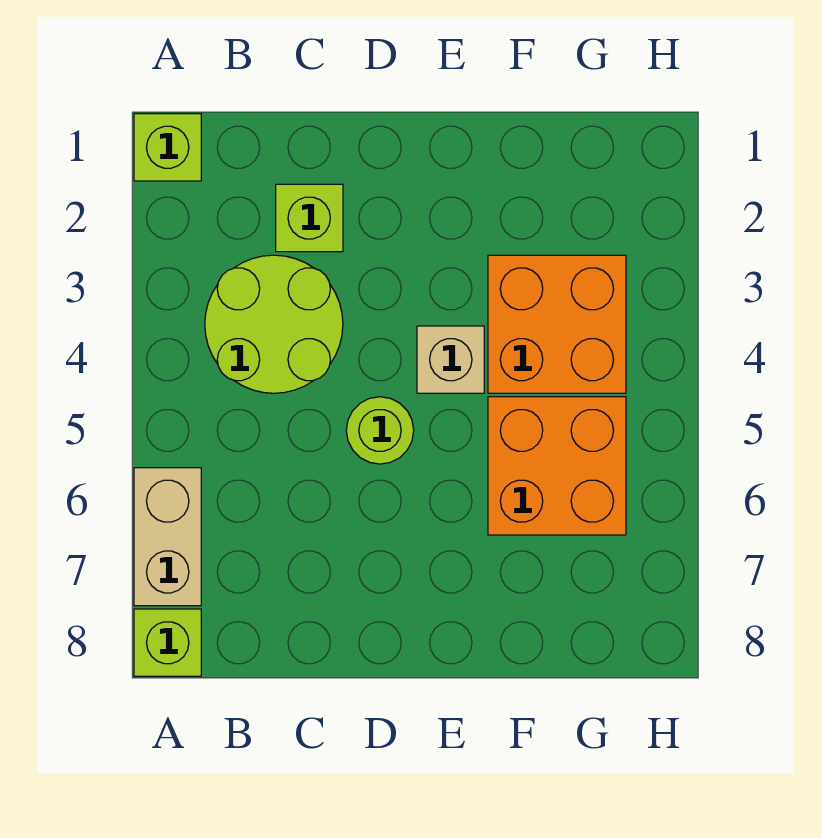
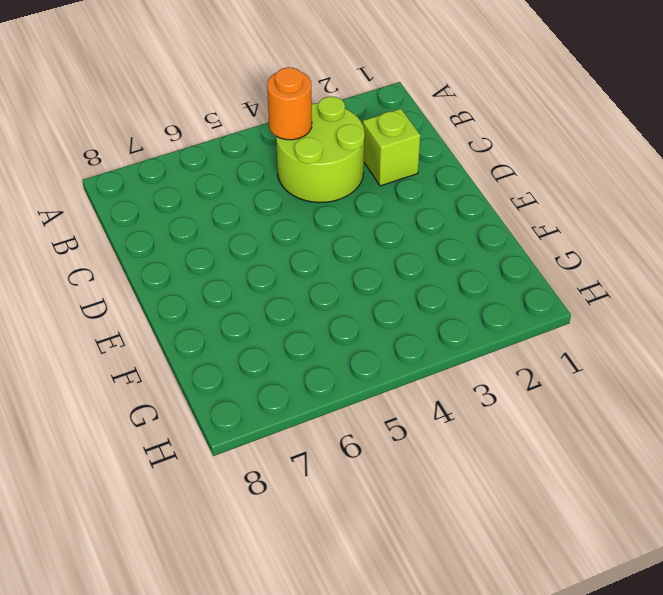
orange 1x1 round brick [267,67,312,140] -> none
none -> lime 1x1 brick [134,114,201,181]
none -> tan 1x2 brick [134,468,201,606]

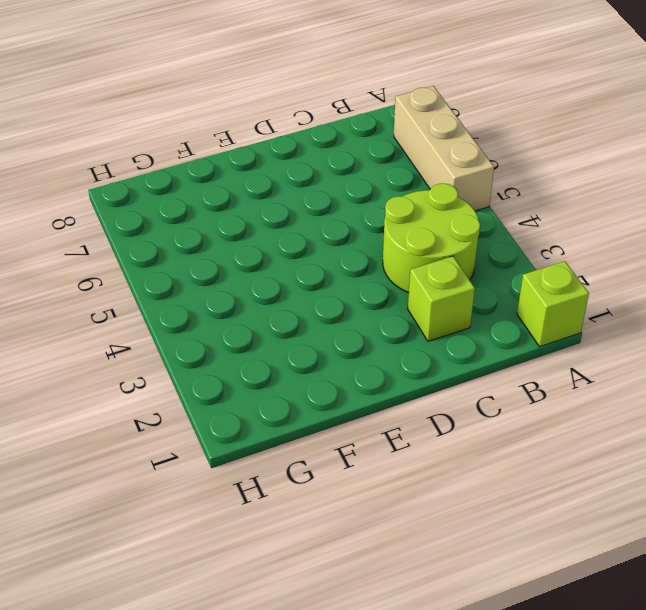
tan 1x3 brick [394,86,494,211] -> tan 1x2 brick [134,468,201,606]
none -> lime 1x1 brick [134,609,201,676]
none -> lime 1x1 round brick [346,397,414,464]

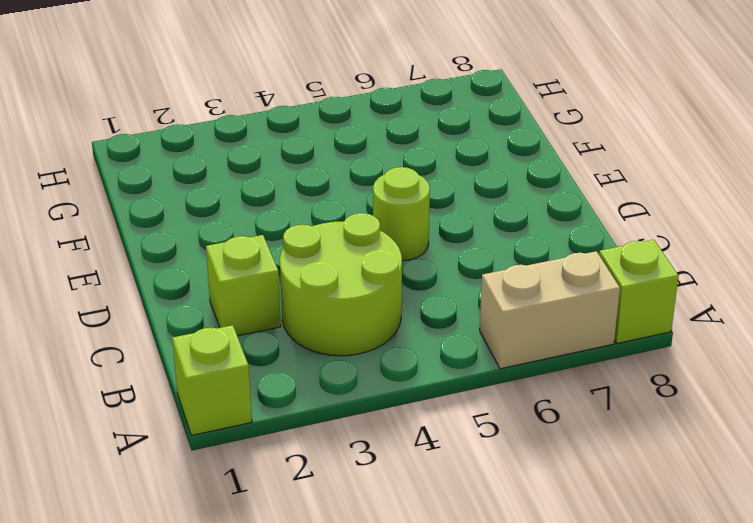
none -> tan 1x1 brick [417,326,484,393]
none -> orange 2x2 brick [488,255,626,393]

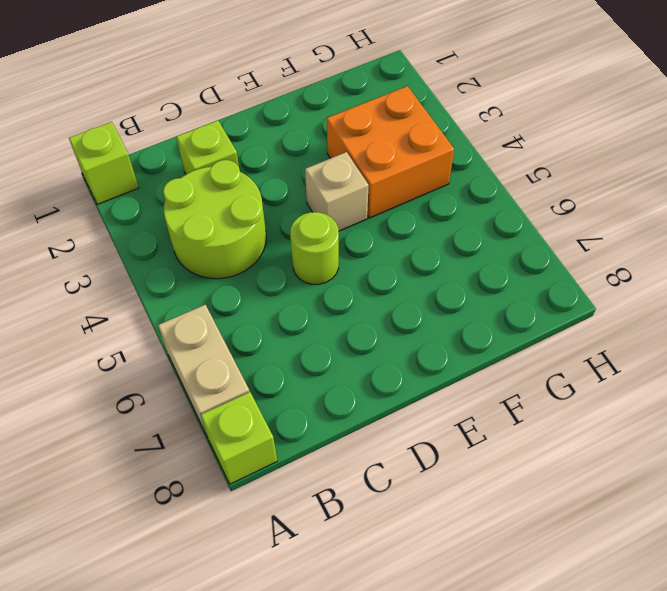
none -> orange 2x2 brick [488,397,626,535]

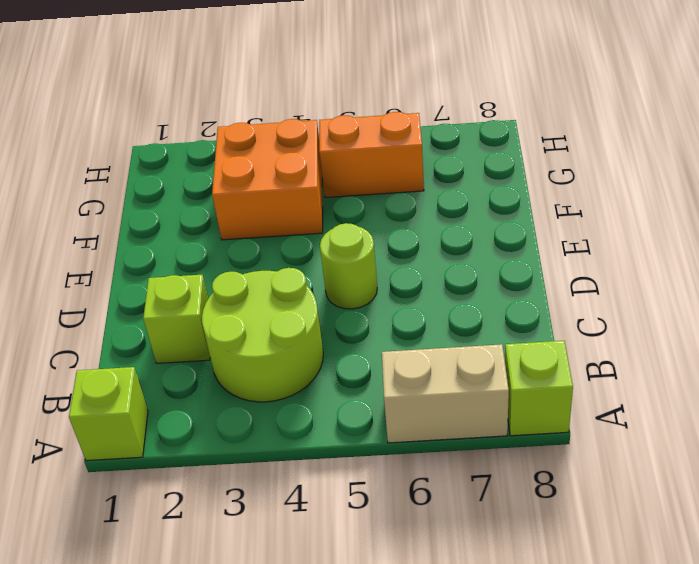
orange 1x2 brick [319,112,424,198] -> orange 2x2 brick [488,397,626,535]
none -> tan 1x1 brick [417,326,484,393]

